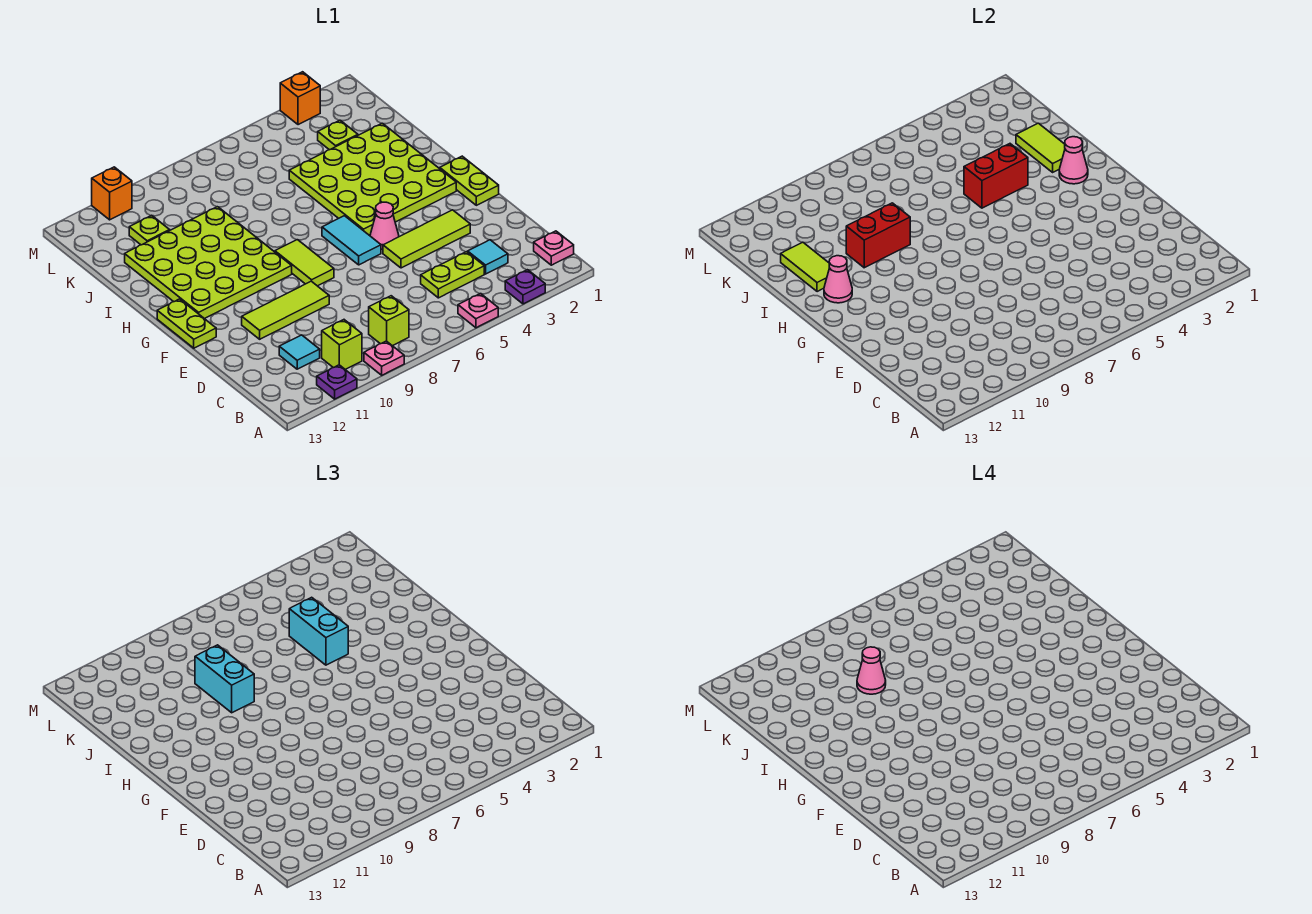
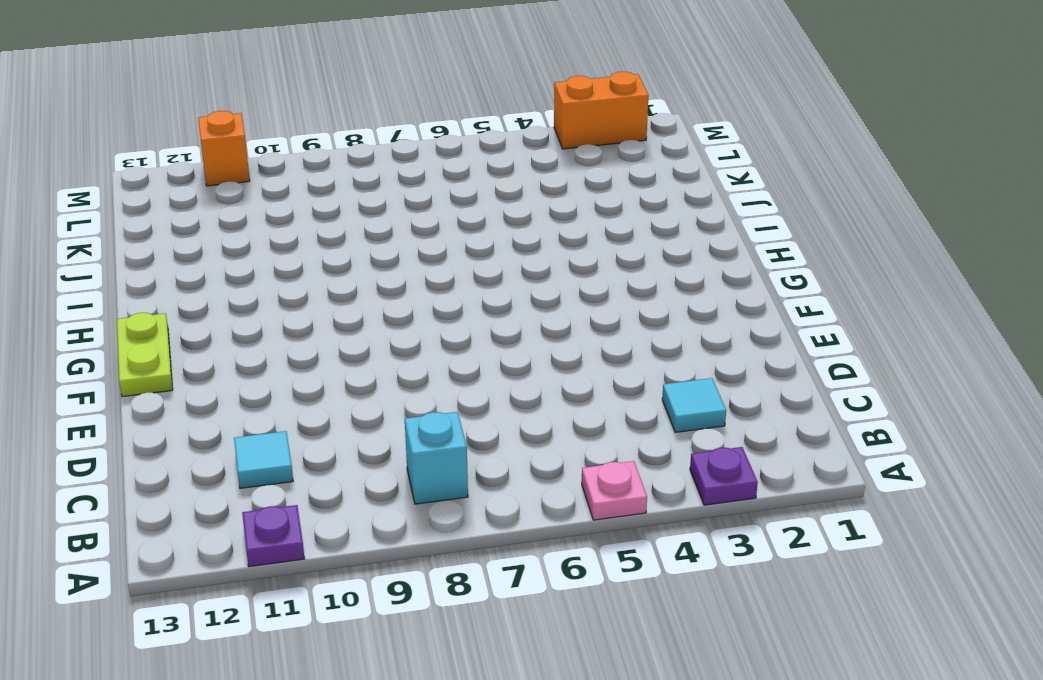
cyan 1x1 brick [405,412,468,504] -> lime 1x1 brick [369,296,409,346]
orange 1x2 brick [554,72,649,149] -> orange 1x1 brick [280,72,320,125]
none -> pink 1x1 plate [364,341,404,375]
none -> pink 1x1 plate [534,231,574,265]
none -> lime 1x1 brick [322,320,362,370]
none -> lime 1x2 plate [421,252,484,298]

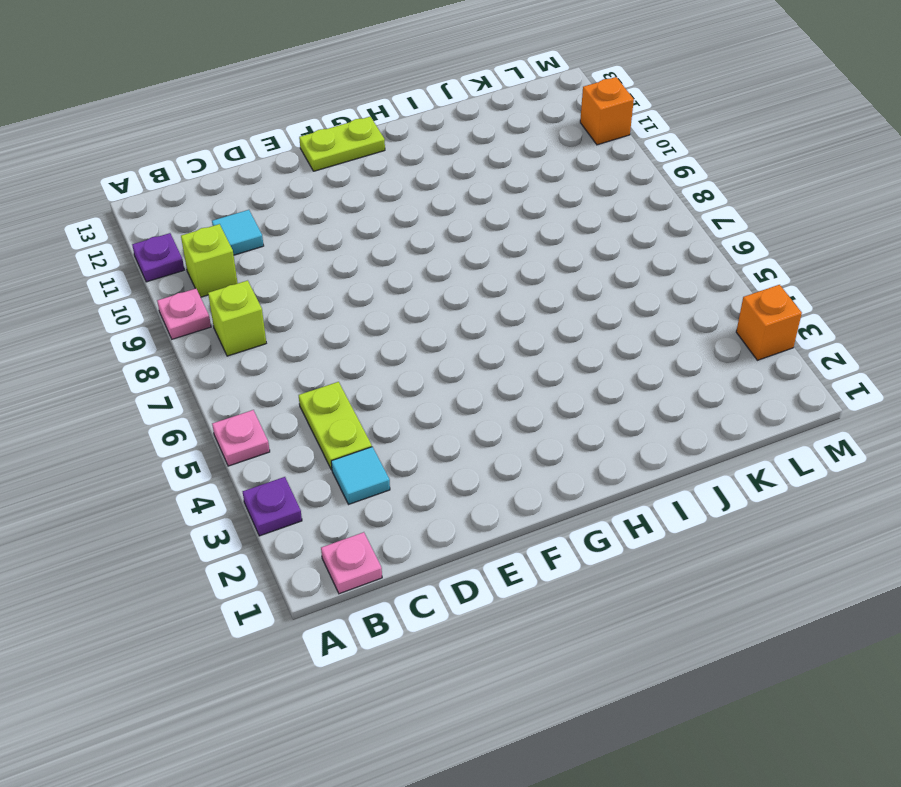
none -> lime 1x3 tile [383,210,470,268]
none -> lime 1x3 tile [242,281,329,339]
none -> lime 1x2 plate [439,156,499,205]
none -> pink 1x1 cone [370,202,399,249]

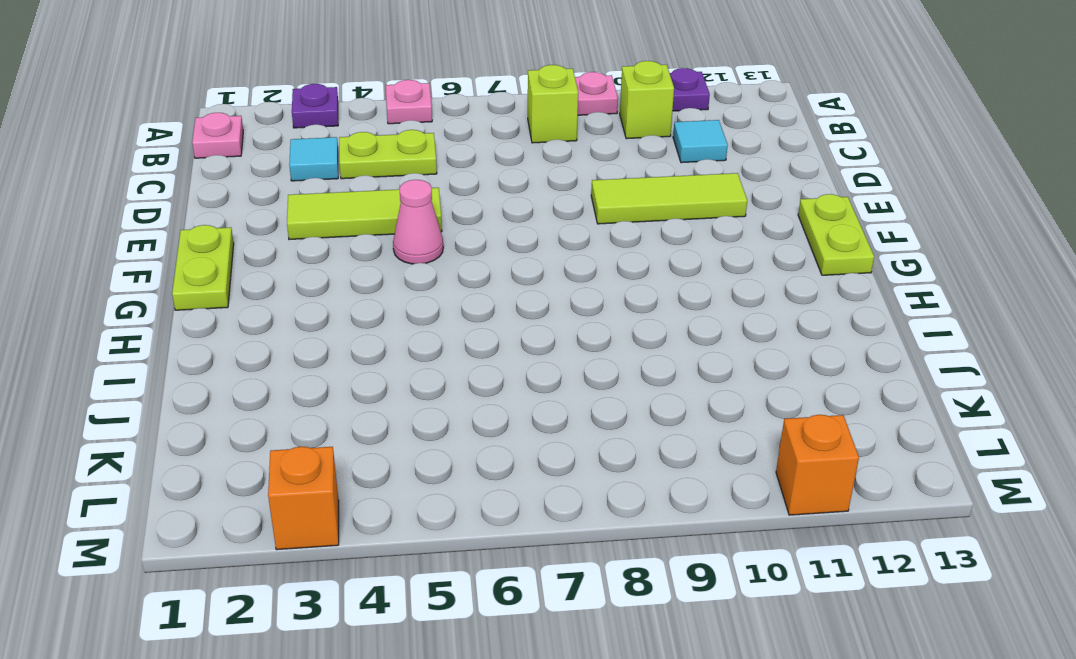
none -> cyan 1x2 tile [322,216,381,265]
none -> lime 1x2 tile [275,240,334,286]
none -> lime 4x4 plate [289,123,456,235]
none -> lime 4x4 plate [125,207,292,319]

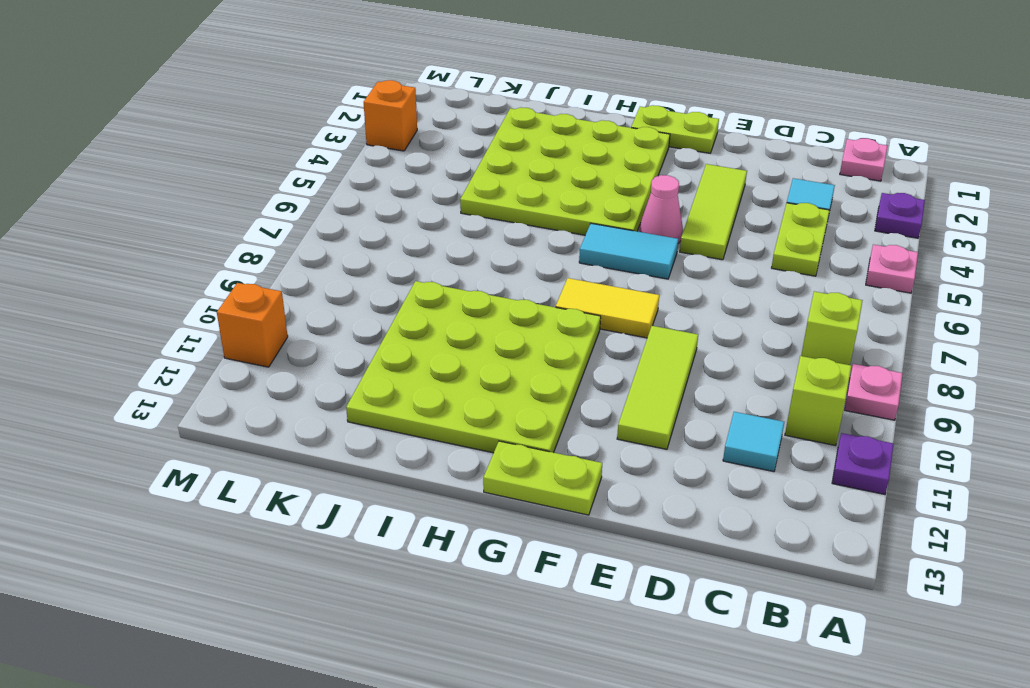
yellow 1x2 tile [556,278,659,338] -> lime 1x2 tile [275,240,334,286]
none -> lime 1x1 plate [318,120,358,150]
none -> lime 1x1 plate [129,215,170,245]
none -> pink 1x1 cone [1059,137,1088,184]
none -> pink 1x1 cone [824,256,852,303]

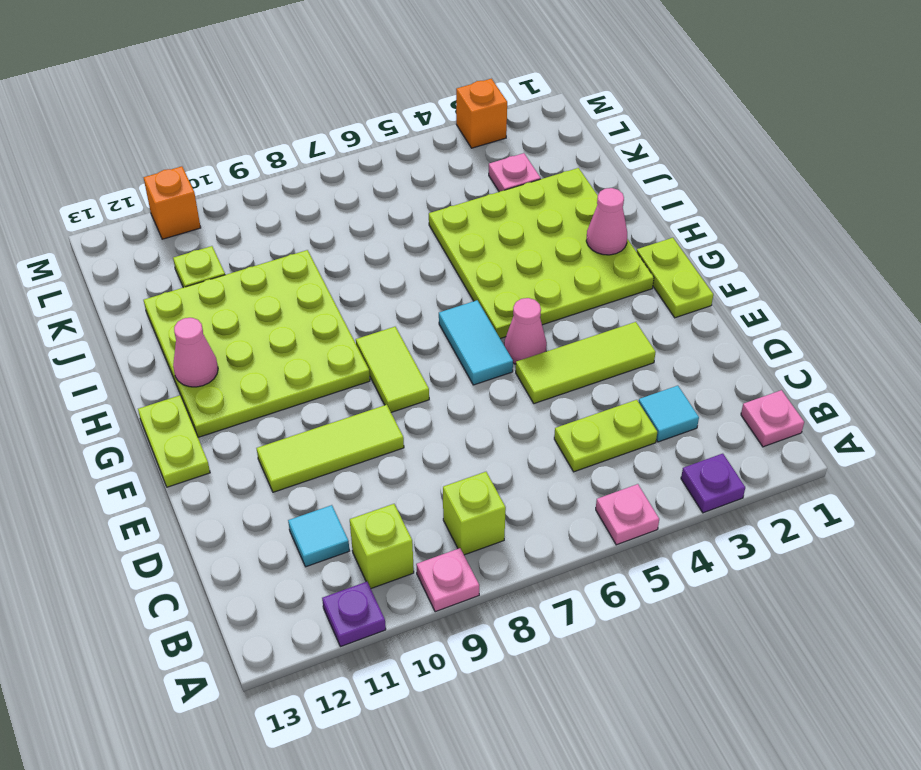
pink 1x1 plate [489,153,541,192] -> lime 1x1 plate [318,120,358,150]
none -> lime 1x2 tile [1016,123,1065,172]
none -> red 1x2 brick [964,144,1028,208]
none -> red 1x2 brick [846,203,910,268]
none -> lime 1x2 tile [781,242,829,292]

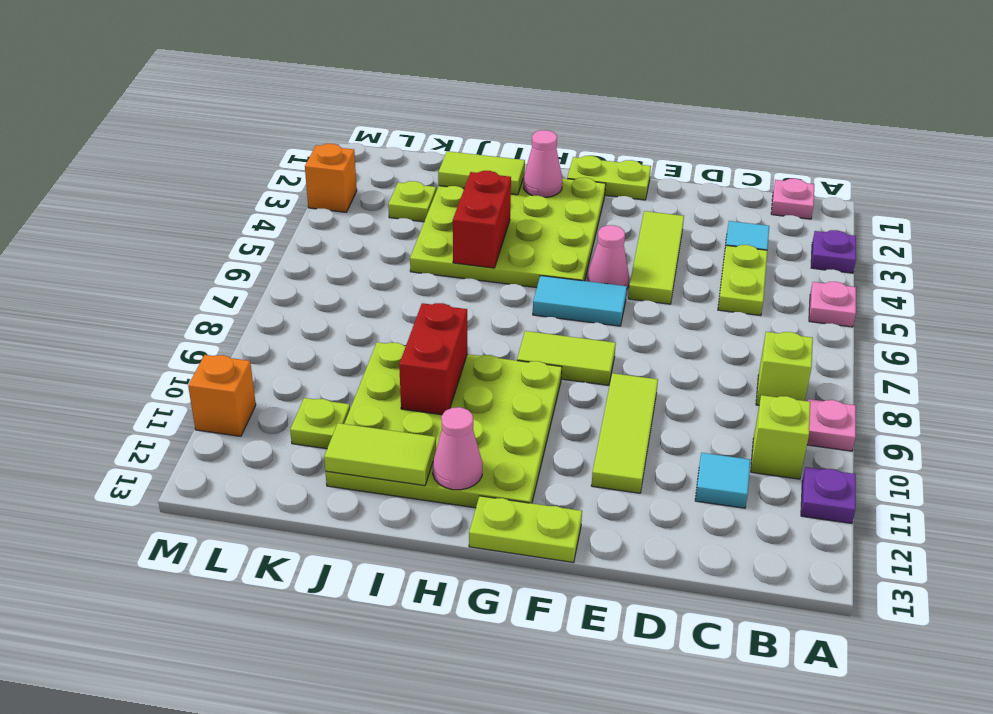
none -> cyan 1x2 brick [289,597,348,665]
none -> cyan 1x2 brick [195,645,254,713]
none -> pink 1x1 cone [857,647,886,694]

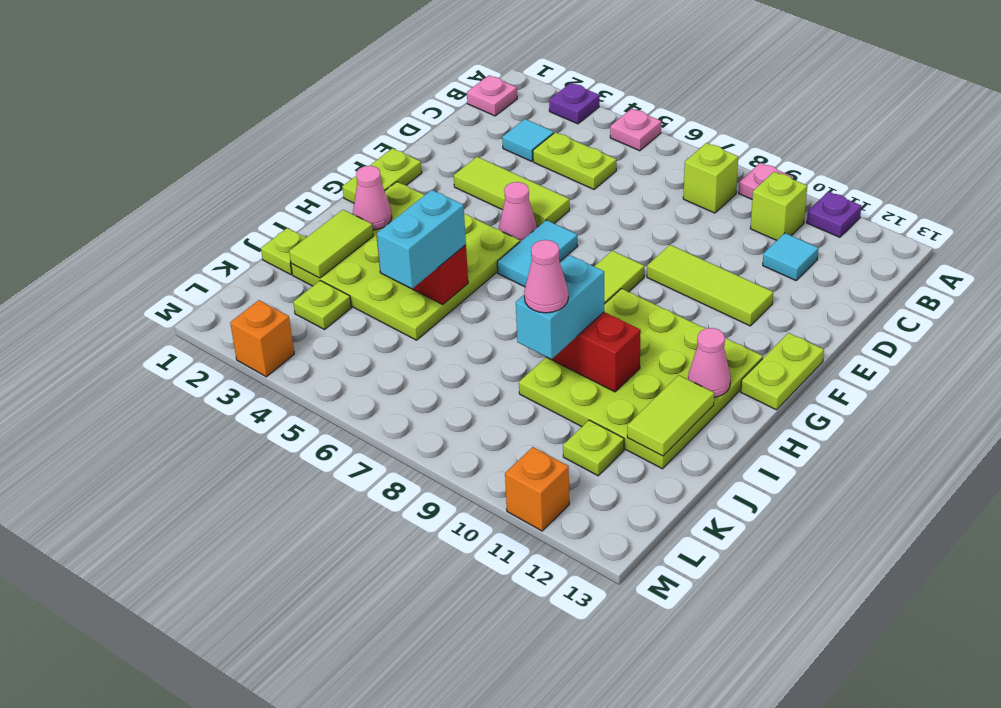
lime 1x1 plate [261,228,306,275] -> none

